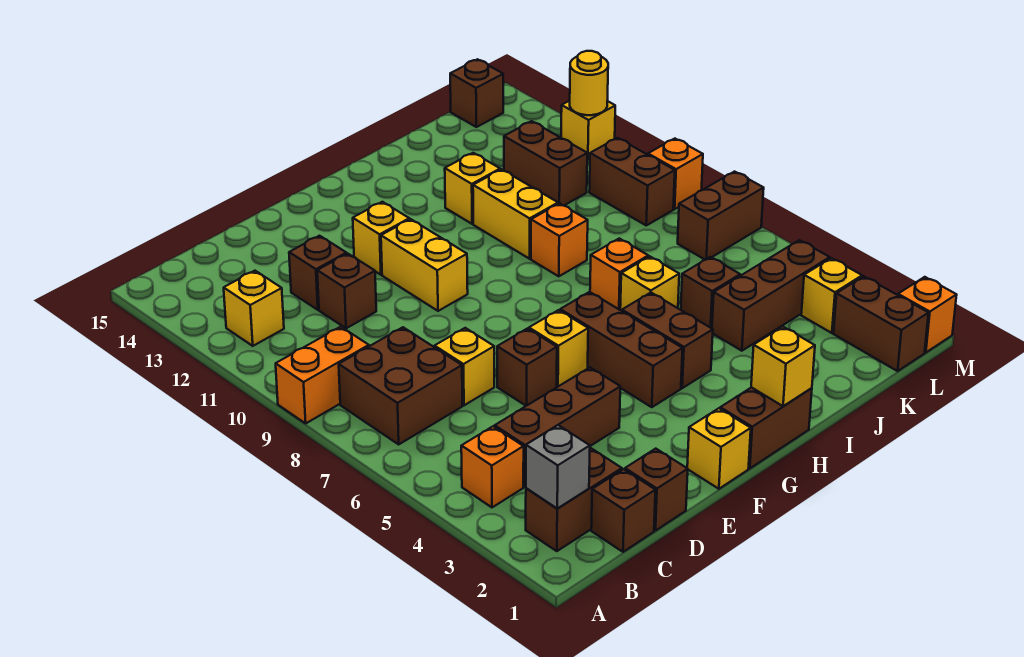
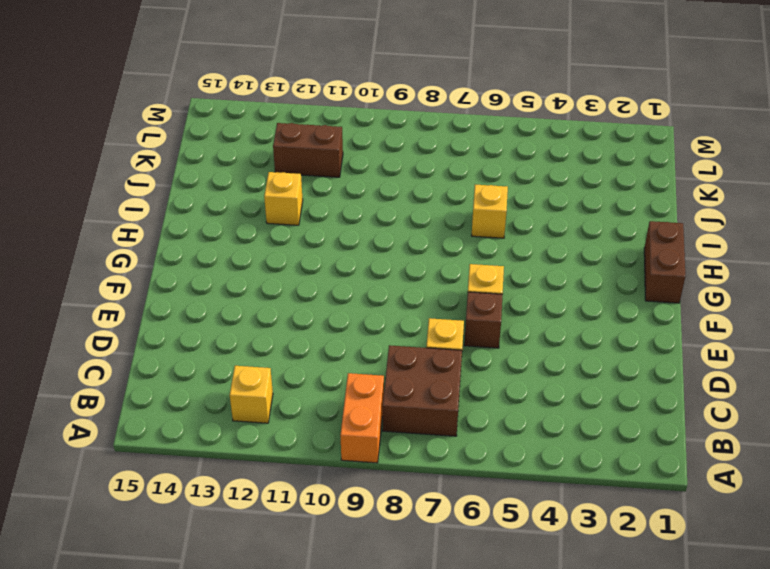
none -> brown 1x2 brick [526,448,622,551]
none -> orange 1x1 brick [461,426,524,507]
none -> brown 1x1 brick [591,469,655,552]
none -> brown 1x3 brick [495,368,620,487]

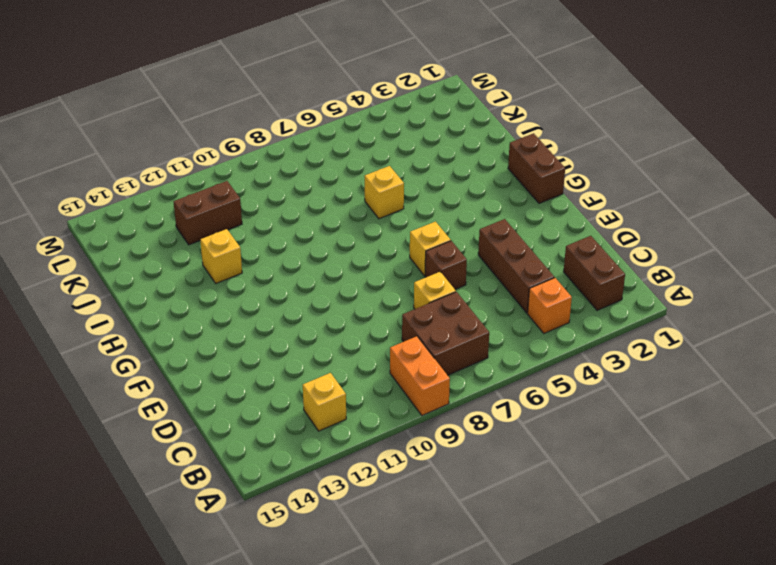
none -> brown 1x1 brick [591,469,655,552]
none -> brown 1x1 brick [625,449,688,531]
none -> brown 1x1 brick [317,254,376,328]
none -> brown 1x1 brick [289,236,347,310]

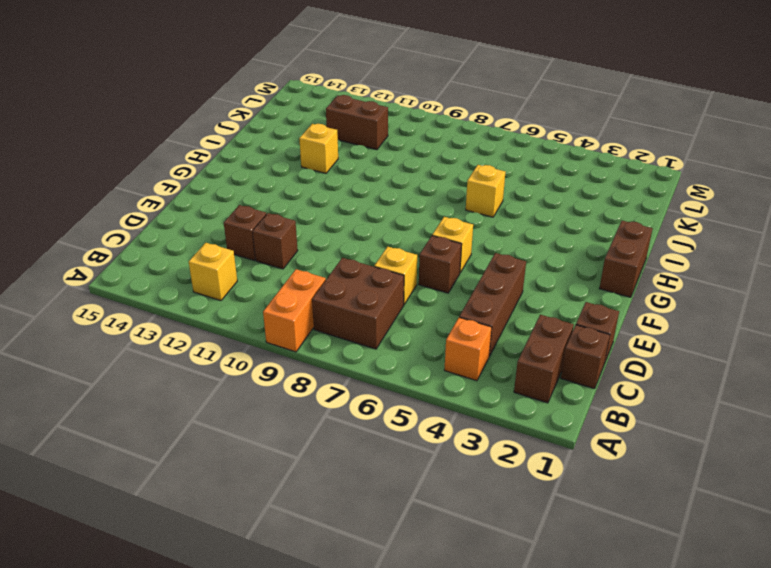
none -> yellow 1x1 brick [687,408,751,489]
none -> yellow 1x2 brick [381,219,468,311]
none -> yellow 1x1 brick [353,202,409,275]
none -> brown 1x3 brick [560,292,683,407]

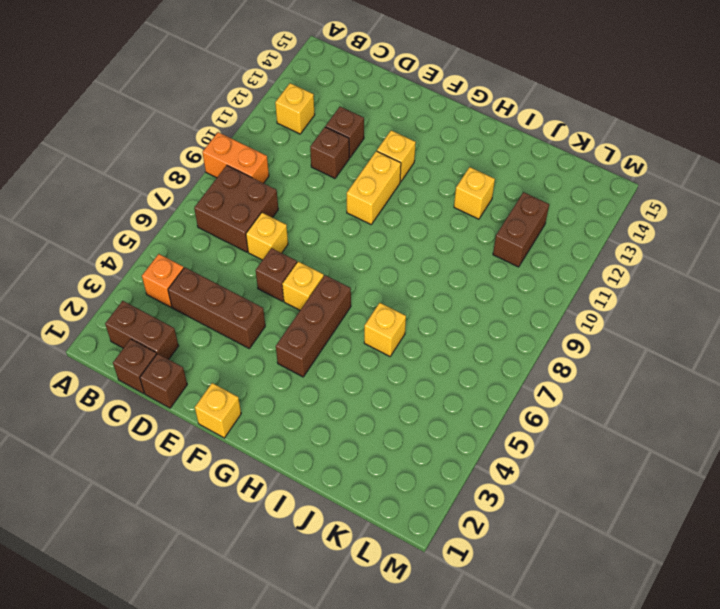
none -> brown 1x2 brick [720,387,812,468]
none -> brown 1x2 brick [622,293,713,388]
none -> orange 1x1 brick [590,238,648,310]
none -> orange 1x1 brick [531,203,588,276]

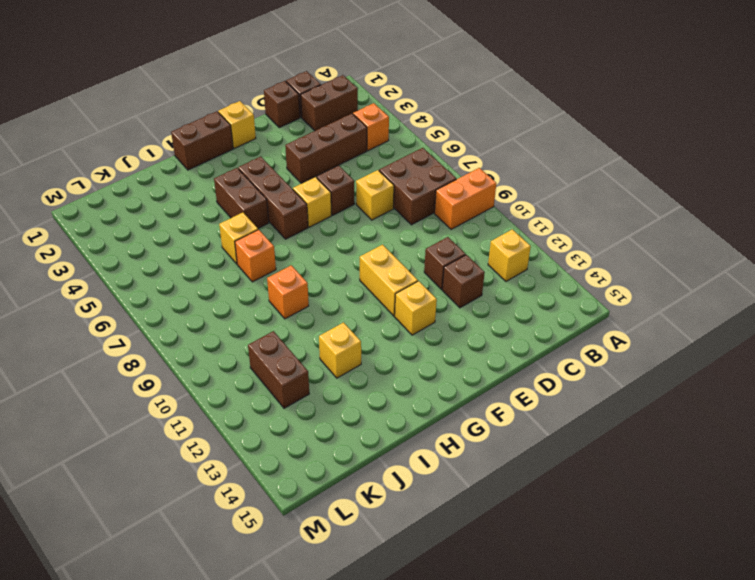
none -> yellow 1x2 brick [473,169,558,259]
none -> brown 1x3 brick [712,240,830,351]
none -> brown 1x1 brick [681,257,740,328]
none -> brown 1x2 brick [834,276,928,371]

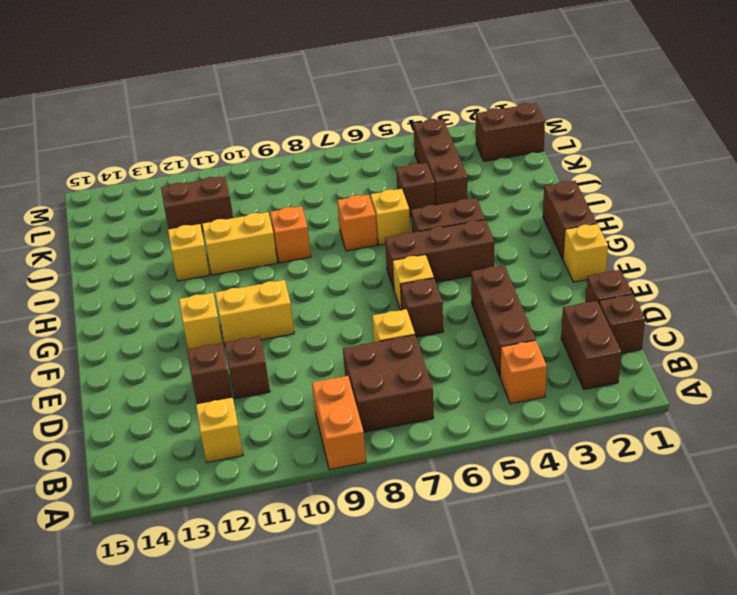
none -> yellow 1x1 brick [801,258,862,333]
none -> brown 1x2 brick [678,172,764,260]
none -> brown 1x2 brick [589,138,675,225]
none -> brown 1x1 brick [450,59,503,127]

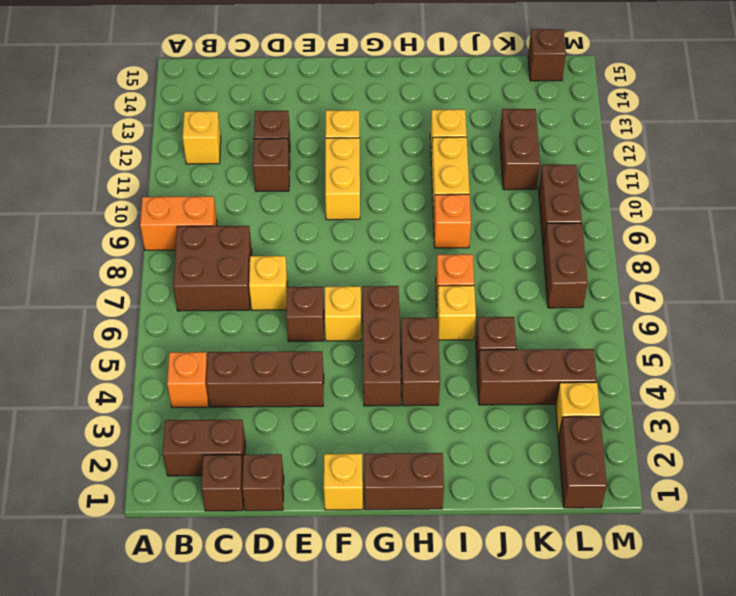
brown 1x2 brick [543,223,588,308] -> brown 1x2 brick turned to [678,172,764,260]
none -> orange 1x1 brick [898,277,957,353]
none -> orange 1x1 brick [648,139,703,209]
none -> yellow 1x1 brick [561,101,615,159]
none -> grey 1x1 brick [526,425,590,508]

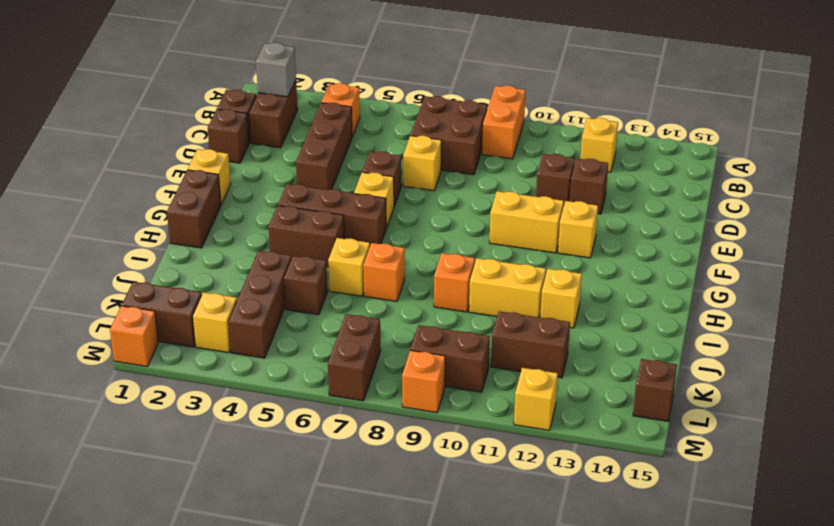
none -> yellow 1x1 brick [751,327,815,406]
none -> yellow 1x1 round brick [570,51,608,115]

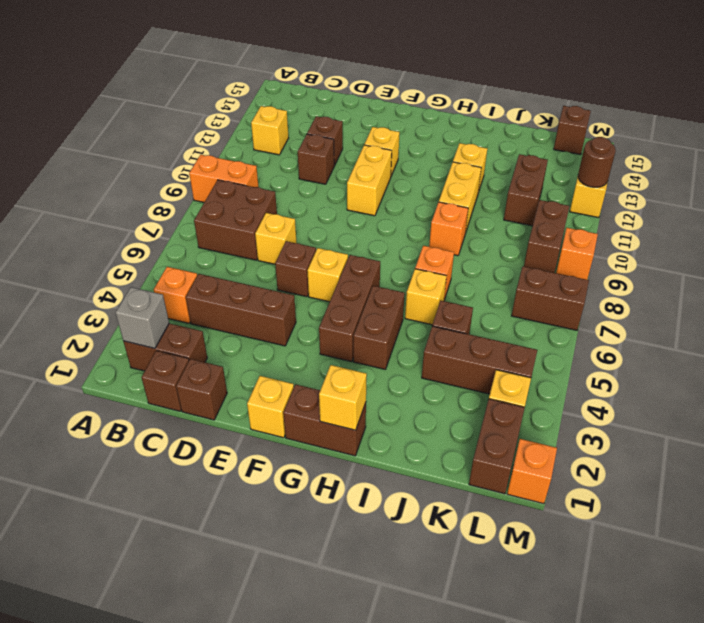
brown 1x1 round brick [578,137,616,187] -> yellow 1x1 round brick [570,51,608,115]

